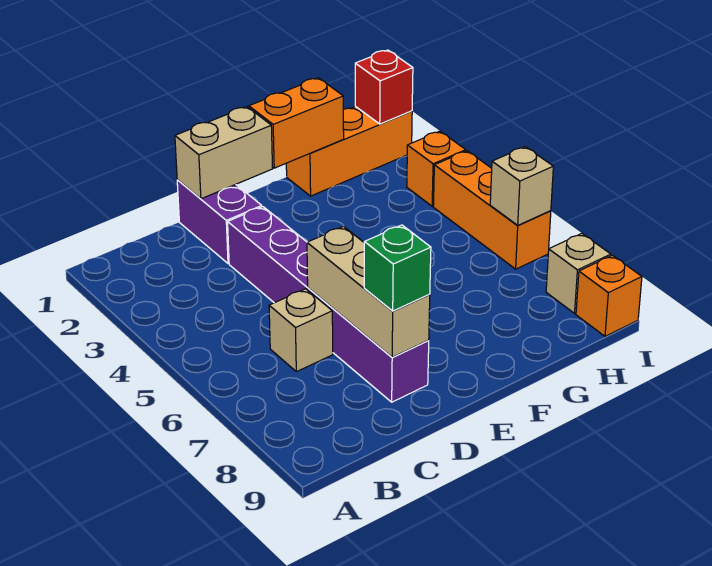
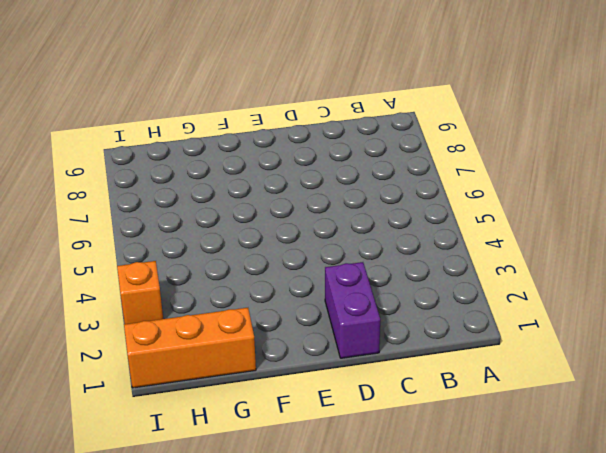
none -> tan 1x1 brick [269,289,333,372]
none -> purple 1x6 brick [228,207,429,402]
none -> orange 1x3 brick [433,151,551,269]

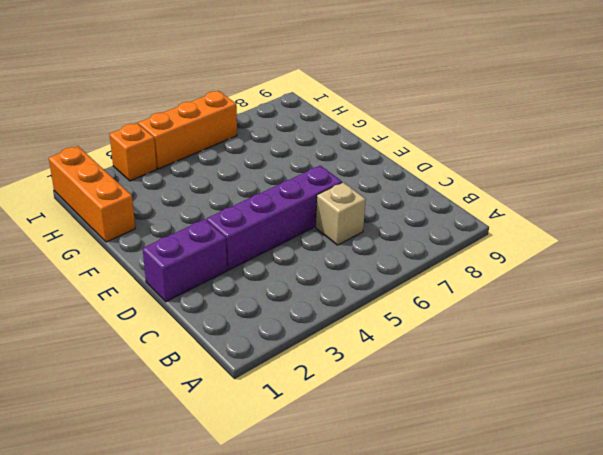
purple 1x4 brick [207,166,342,270] -> purple 1x6 brick [228,207,429,402]
none -> tan 1x1 brick [546,234,611,313]
none -> orange 1x1 brick [576,255,642,336]
none -> tan 1x2 brick [175,107,273,199]

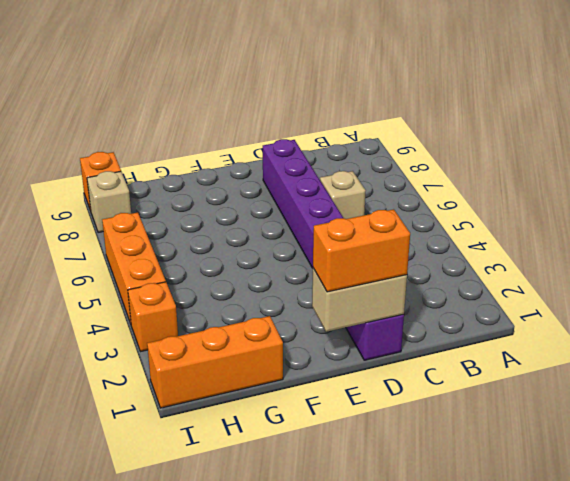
orange 1x2 brick [313,209,410,292] -> orange 1x2 brick moved to [249,78,344,168]
none -> tan 1x3 brick [307,226,430,357]
none -> red 1x1 brick [355,50,413,124]
none -> tan 1x1 brick [490,147,553,225]

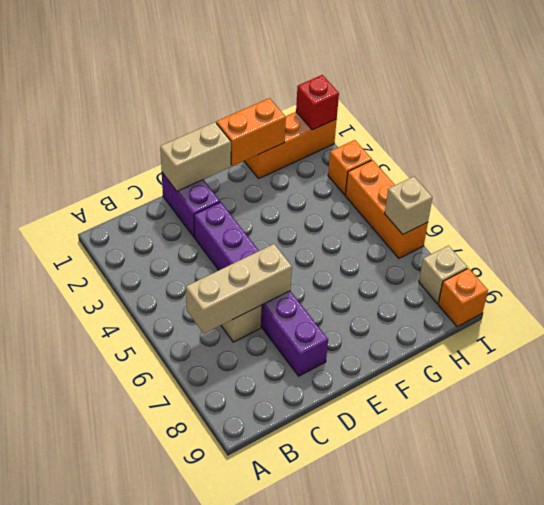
tan 1x3 brick [186,244,292,333] -> tan 1x3 brick turned to [307,226,430,357]
none -> green 1x1 brick [364,225,431,311]

